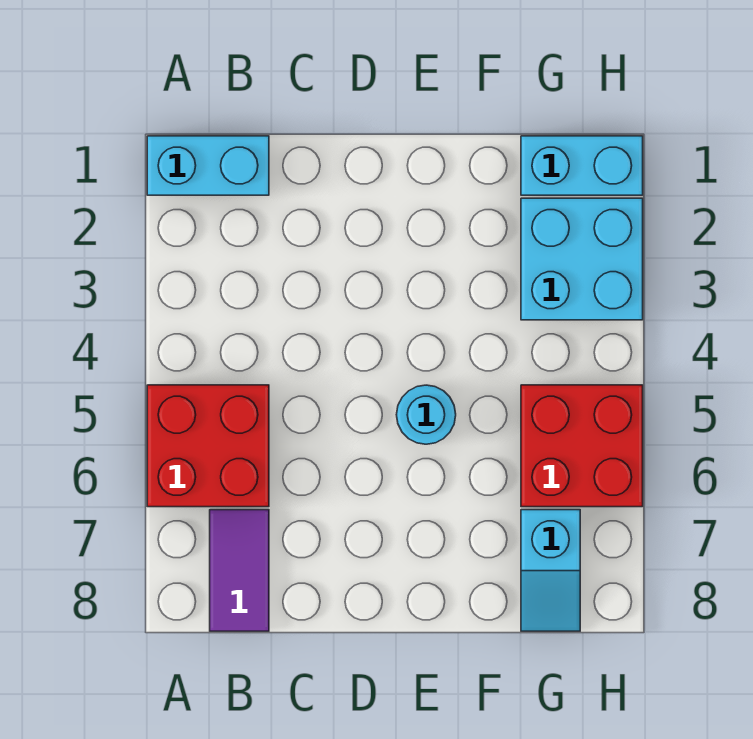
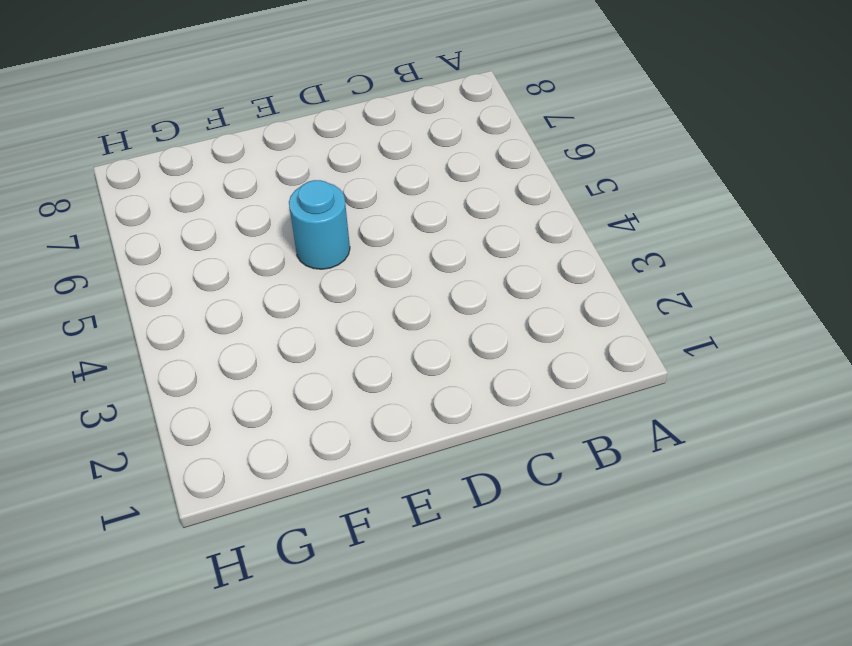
none -> cyan 1x2 brick [147,136,269,195]
none -> red 2x2 brick [147,385,269,507]

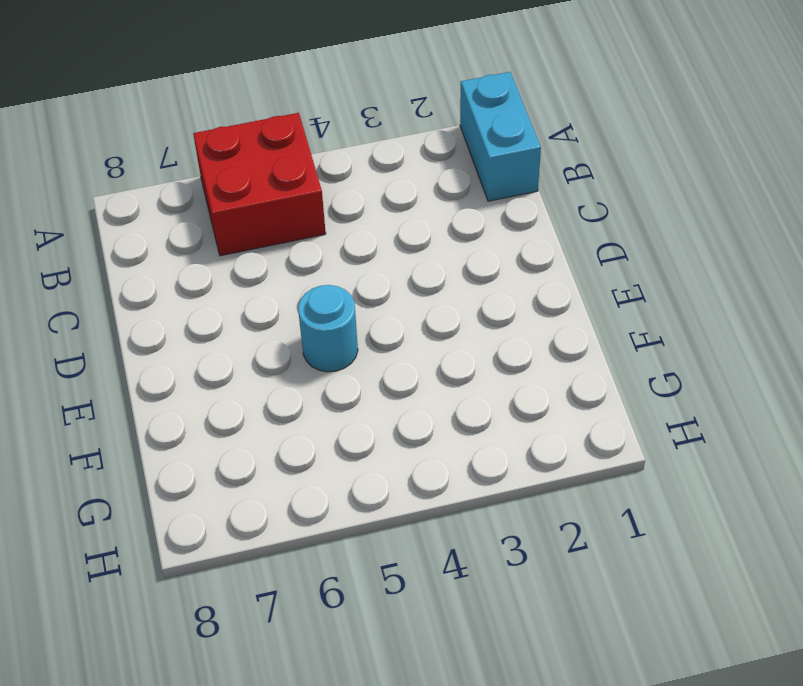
none -> purple 1x2 tile [210,510,269,631]
none -> cyan 1x2 brick [521,136,643,195]

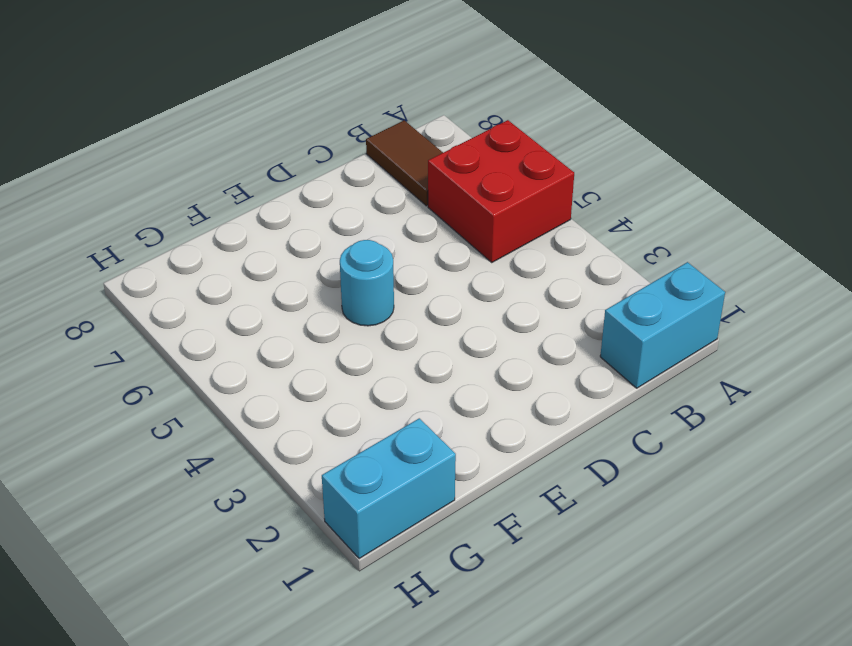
brown 1x2 tile [366,120,443,206] -> purple 1x2 tile [210,510,269,631]
none -> cyan 2x2 brick [521,198,643,320]
none -> red 2x2 brick [521,385,643,507]

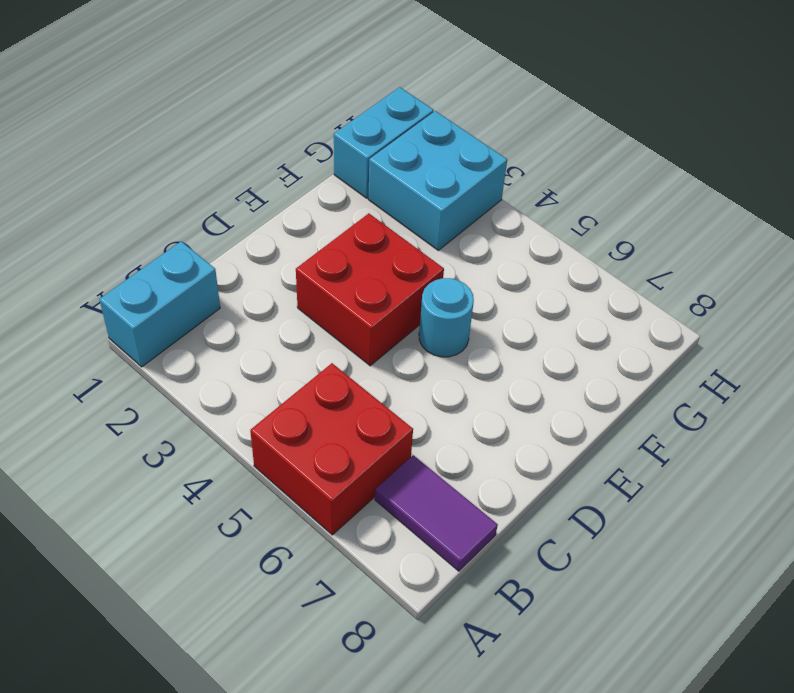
red 2x2 brick [296,213,444,366] -> red 2x2 brick moved to [521,385,643,507]
none -> cyan 1x2 slope [521,510,580,631]

